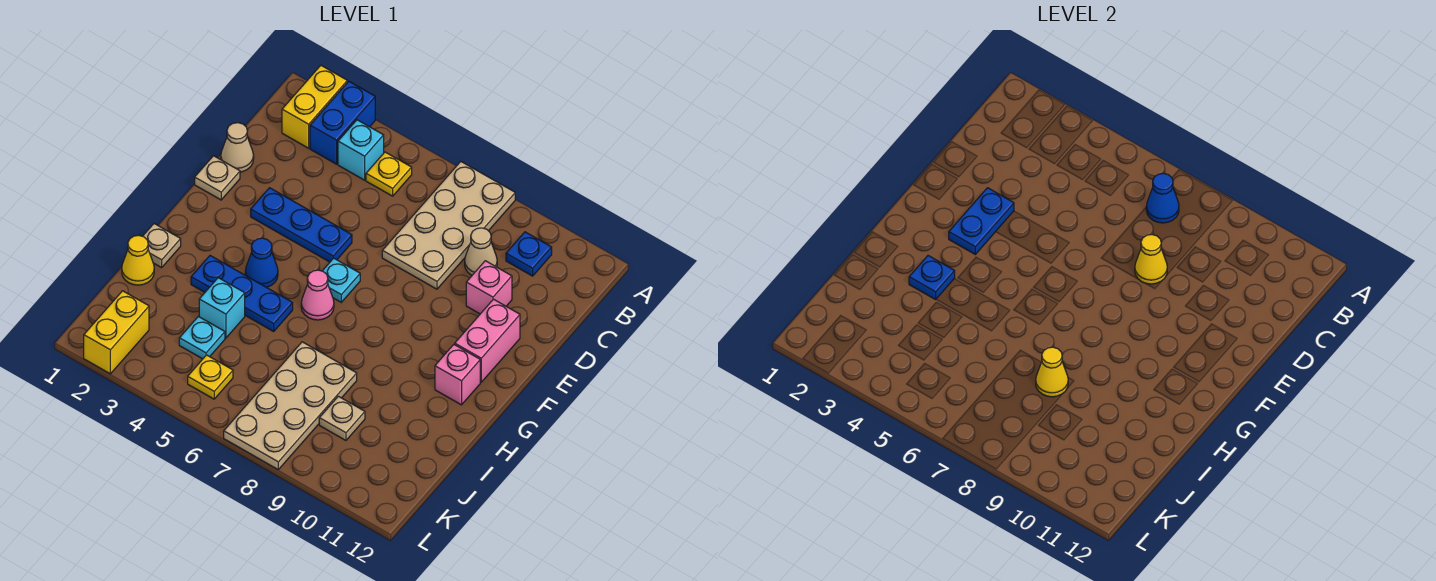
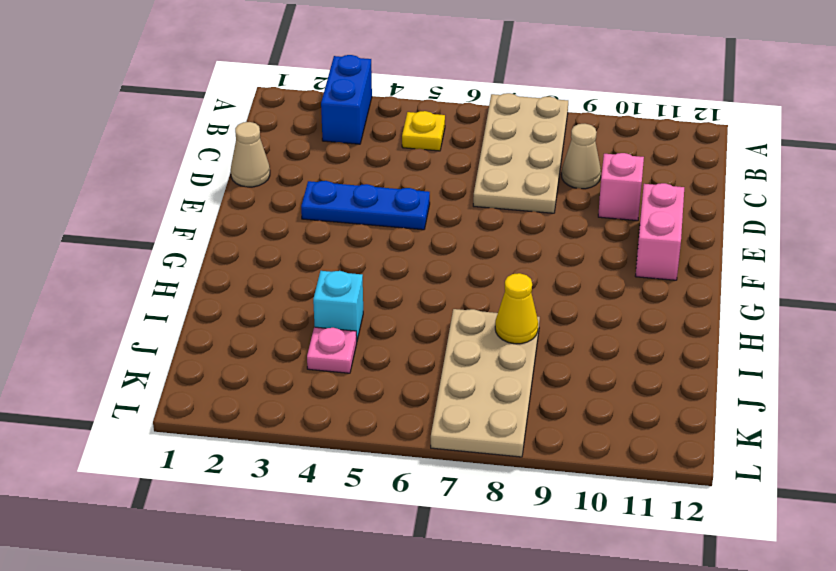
pink 1x1 plate [307,327,357,373] -> cyan 1x1 plate [179,317,225,359]
none -> yellow 1x2 brick [282,66,347,148]
none -> cyan 1x1 brick [338,120,384,180]
none -> blue 1x1 plate [506,232,552,276]
none -> tan 1x1 plate [195,156,240,200]

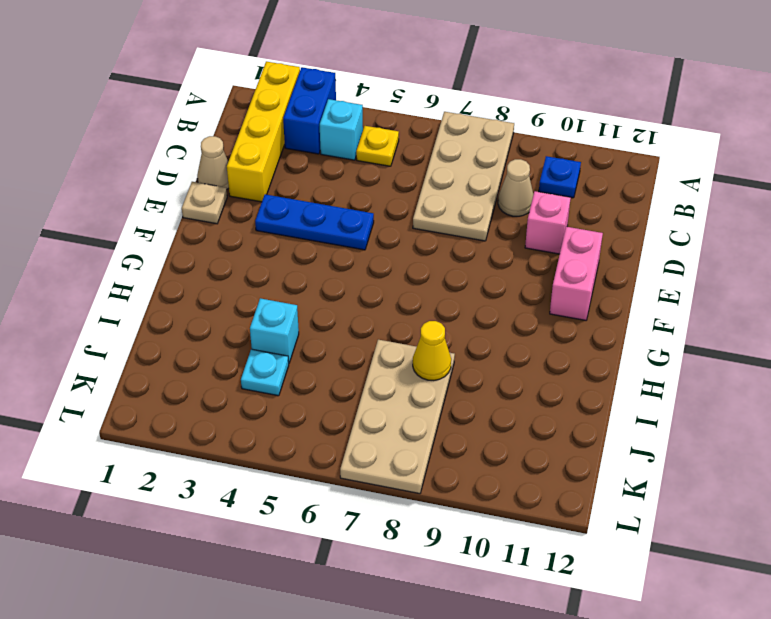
yellow 1x4 brick [227,62,300,202] -> yellow 1x2 brick [282,66,347,148]
none -> cyan 1x1 plate [323,258,360,302]
none -> blue 1x1 cone [245,238,278,287]
none -> pink 1x1 cone [301,270,334,320]
none -> pink 1x1 brick [435,345,480,405]

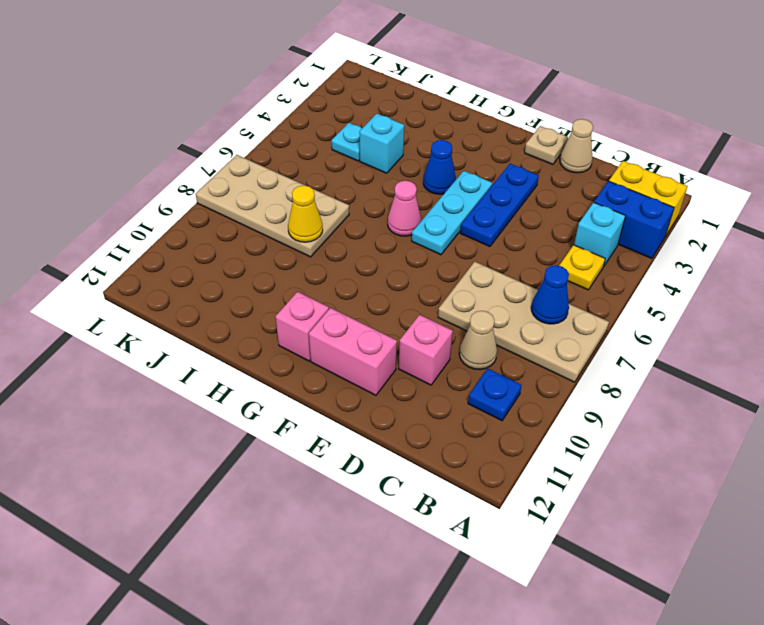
cyan 1x3 plate [412,171,492,255] -> cyan 1x1 plate [323,258,360,302]
none -> tan 1x1 plate [143,224,181,268]
none -> blue 1x3 plate [191,256,293,331]
none -> yellow 1x1 cone [122,235,154,285]
none -> tan 1x1 plate [319,396,365,440]

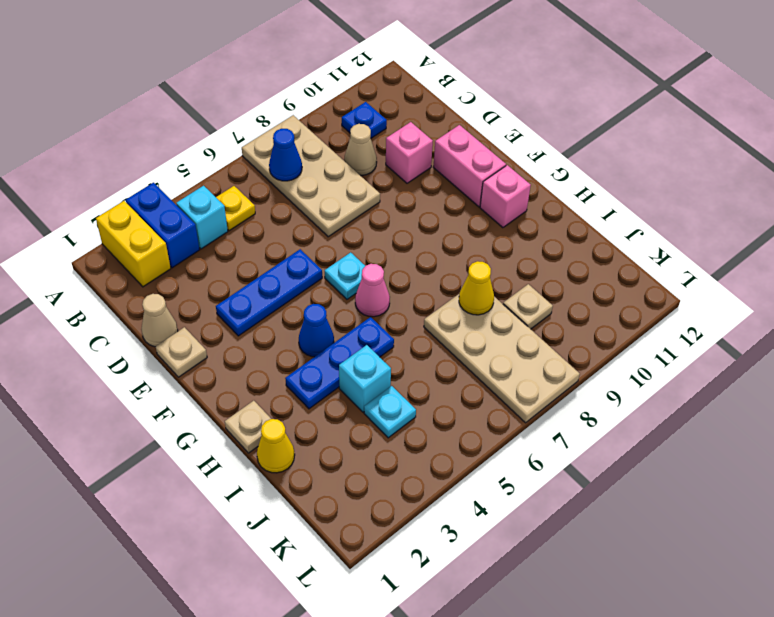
none -> yellow 1x2 brick [84,291,149,374]
none -> yellow 1x1 plate [188,355,233,399]
none -> yellow 1x1 cone [1135,234,1167,284]
none -> blue 1x2 plate [949,188,1014,254]

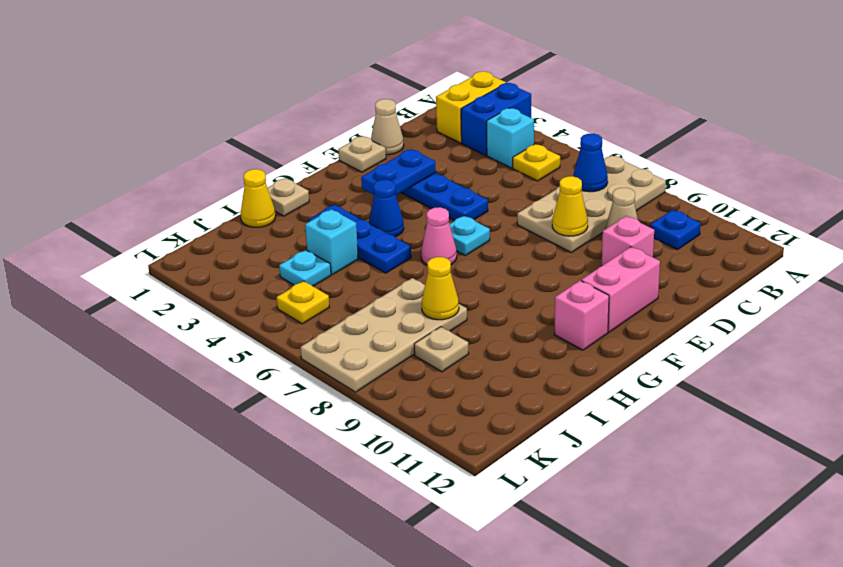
none -> yellow 1x2 brick [84,291,149,374]
none -> blue 1x1 plate [909,256,955,299]

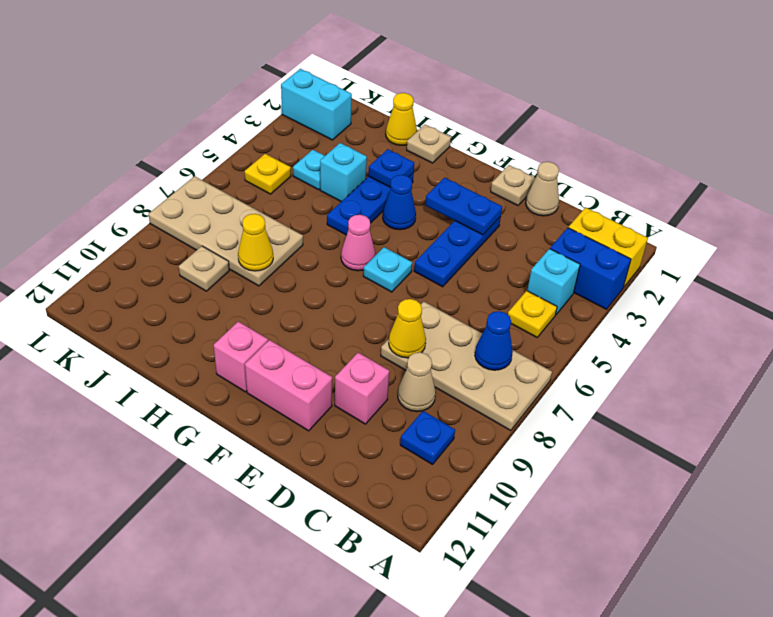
cyan 1x2 brick [281,69,352,140] -> yellow 1x2 brick [84,291,149,374]

